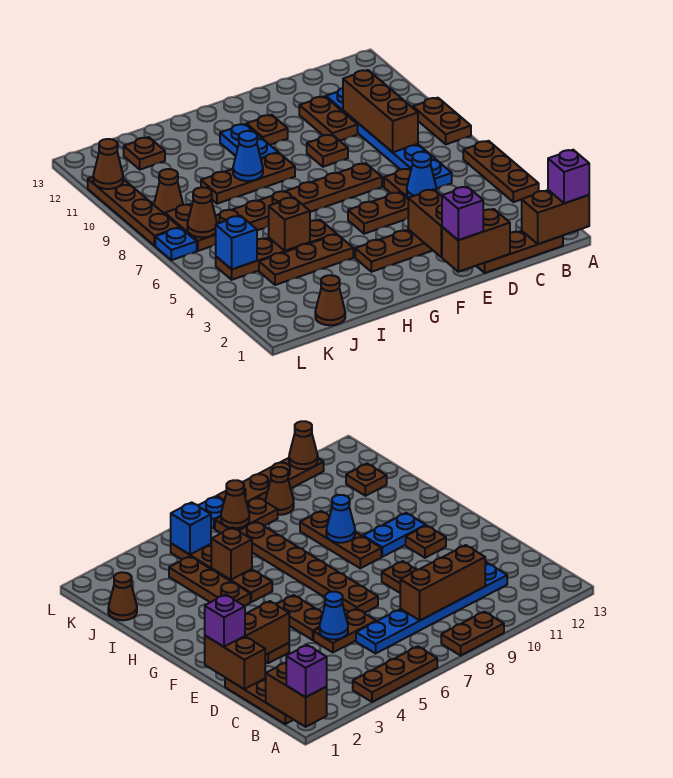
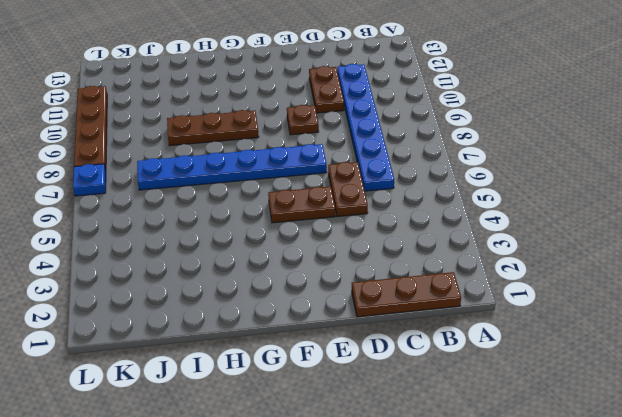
blue 1x6 plate [137,144,327,190] -> brown 1x6 plate [215,163,382,230]
none -> brown 1x3 plate [463,141,539,202]
none -> brown 1x2 plate [413,98,471,144]
none -> brown 1x3 plate [355,230,433,272]
none -> brown 1x1 plate [247,115,288,145]

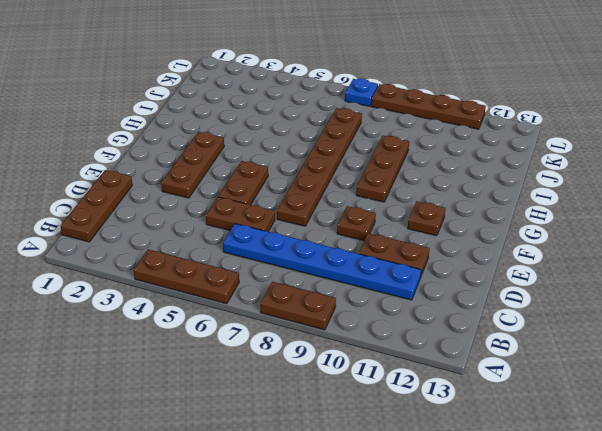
none -> blue 1x2 plate [220,124,278,159]
none -> brown 1x3 plate [259,234,353,285]
none -> brown 1x4 plate [216,220,336,280]
none -> brown 1x1 cone [315,275,345,325]

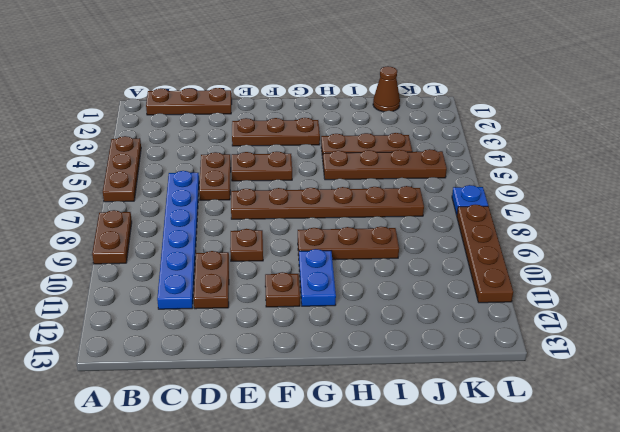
none -> brown 1x1 plate [124,137,165,170]
none -> brown 1x2 plate [165,204,216,251]
none -> brown 1x1 cone [154,169,183,214]
none -> brown 1x2 brick [522,190,589,244]

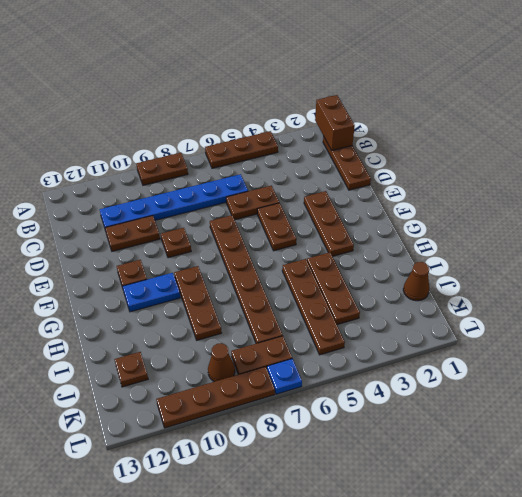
none -> brown 1x3 brick [343,70,418,152]
none -> brown 1x2 brick [442,209,510,272]
none -> blue 1x1 cone [407,152,437,198]
none -> brown 1x2 brick [408,189,442,257]

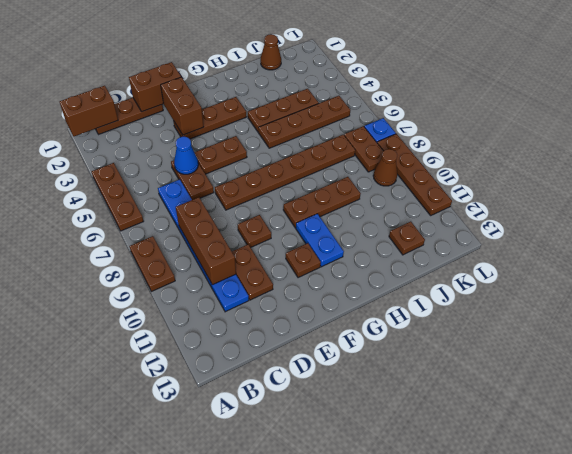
none -> blue 1x1 cone [233,131,263,181]
none -> brown 1x1 brick [269,197,310,251]
none -> blue 1x1 brick [216,216,257,269]
none -> brown 1x1 cone [187,187,217,237]

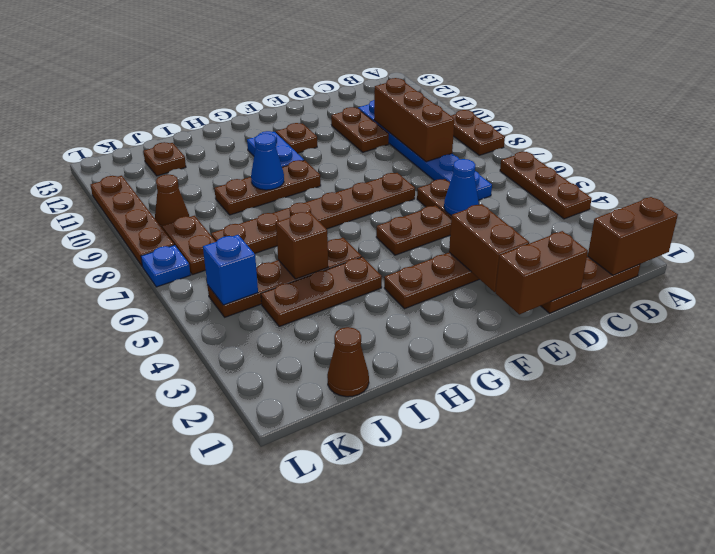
none -> brown 1x1 plate [307,134,348,167]
none -> brown 1x1 cone [187,187,217,237]
none -> brown 1x1 cone [93,139,123,189]
none -> purple 1x1 brick [548,150,589,203]

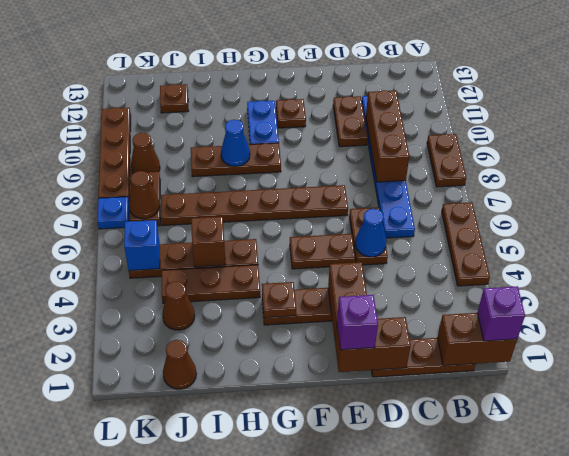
brown 1x1 plate [262,282,296,318] -> brown 1x1 plate moved to [307,134,348,167]
brown 1x1 cone [162,282,195,330] -> brown 1x1 cone moved to [93,139,123,189]

